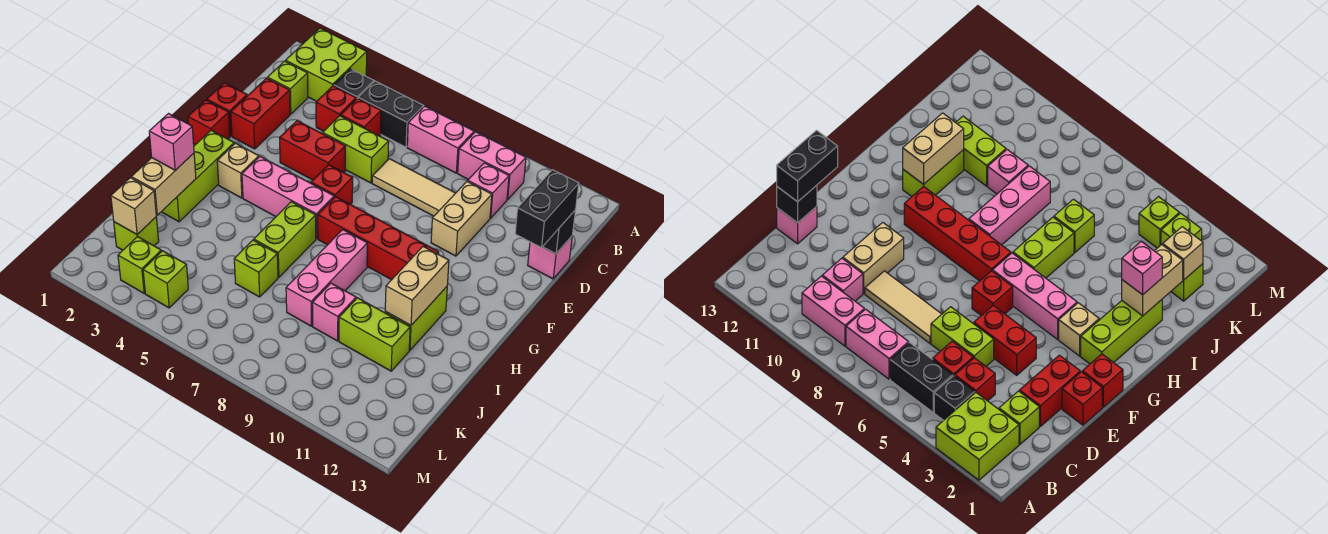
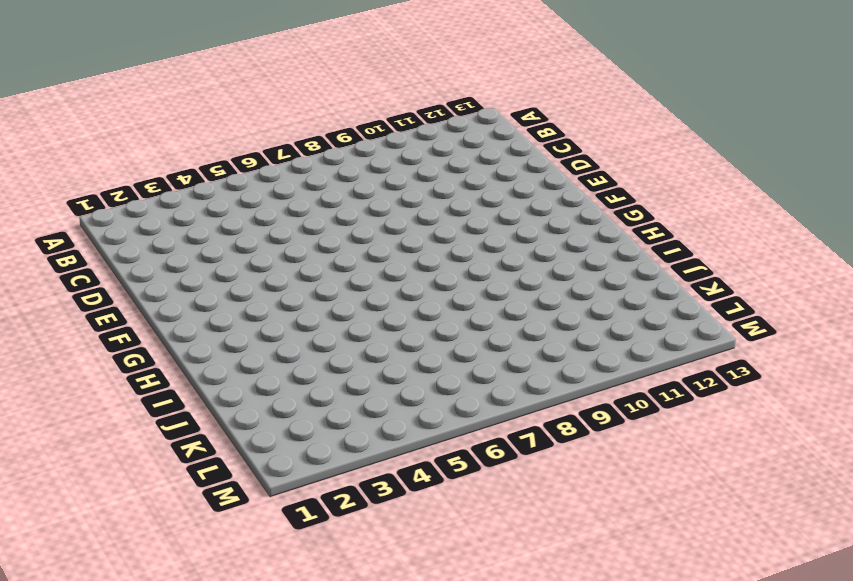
none -> lime 2x2 brick [286,28,367,101]
none -> black 1x1 brick [334,69,374,99]
none -> black 1x2 brick [358,81,423,147]
none -> pink 1x2 brick [407,106,474,173]

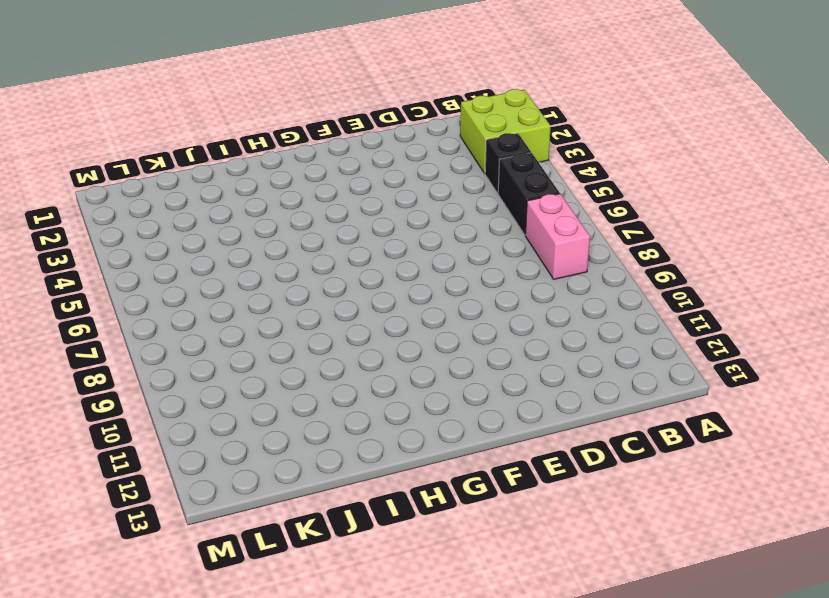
none -> pink 1x2 brick [458,132,526,200]
none -> lime 1x1 brick [268,61,308,114]
none -> red 1x1 brick [316,86,356,131]
none -> red 1x1 brick [341,98,381,136]

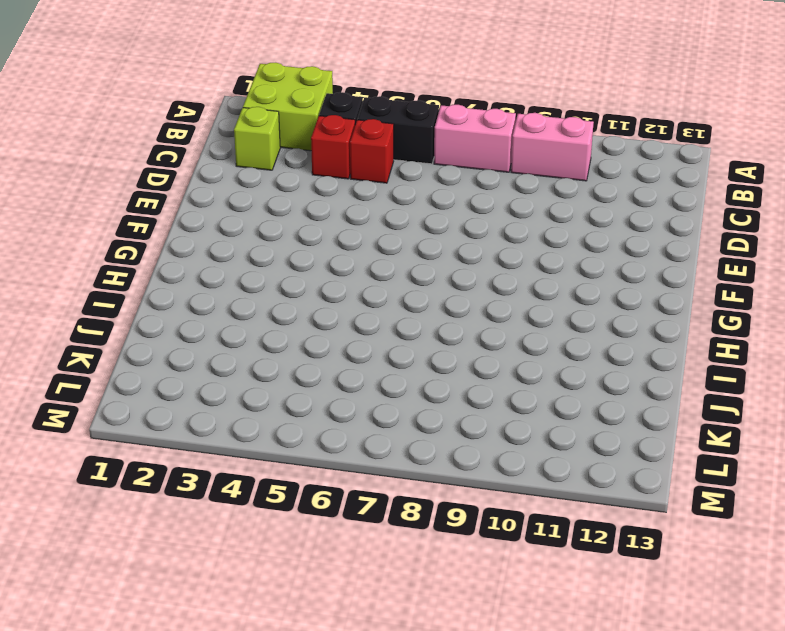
none -> pink 1x1 brick [468,163,509,218]
none -> red 1x2 brick [231,78,290,149]
none -> lime 1x2 brick [323,116,389,183]
none -> tan 1x3 tile [372,159,455,216]

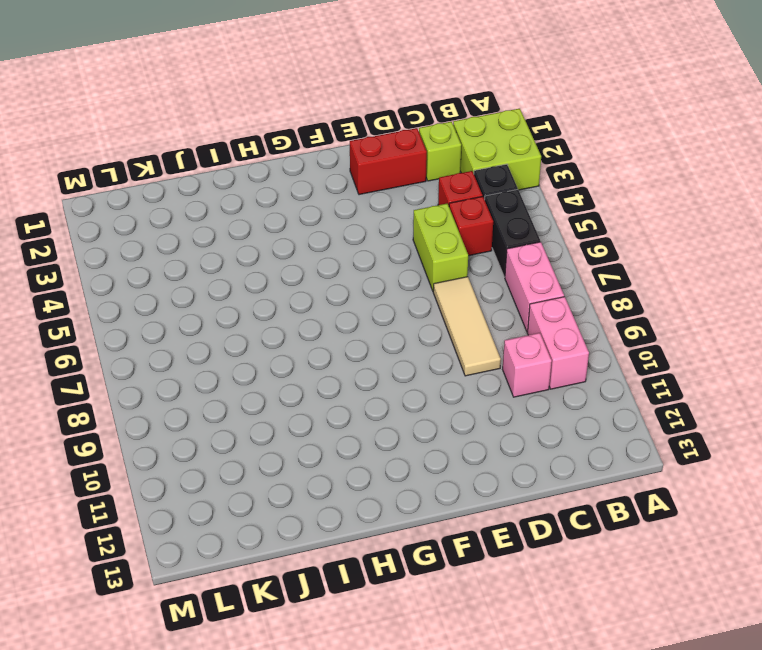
none -> tan 1x2 brick [431,181,492,256]
none -> pink 1x1 brick [528,236,572,279]
none -> red 1x1 brick [207,83,247,136]
none -> red 1x2 brick [280,121,346,180]

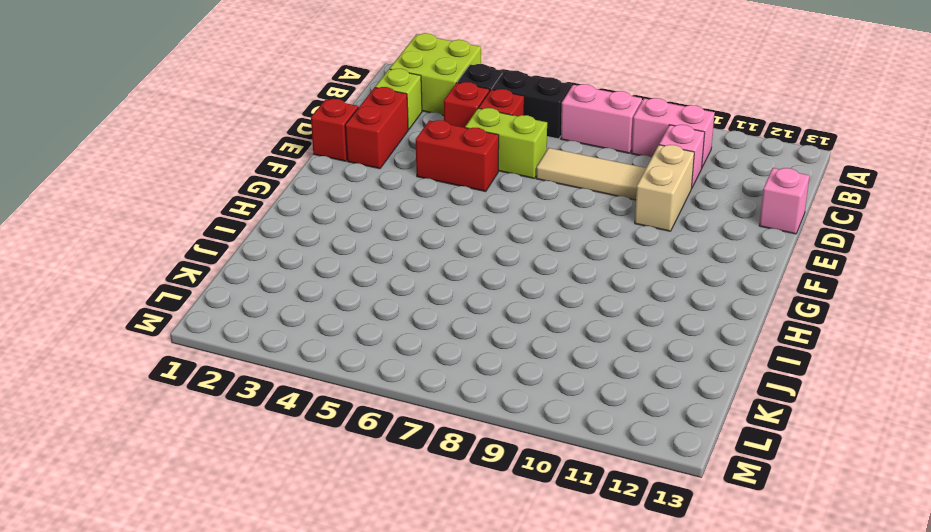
none -> red 1x1 brick [188,100,230,145]
none -> red 1x1 brick [311,165,353,204]
none -> lime 1x3 brick [162,130,234,222]
none -> tan 1x1 brick [217,143,259,198]

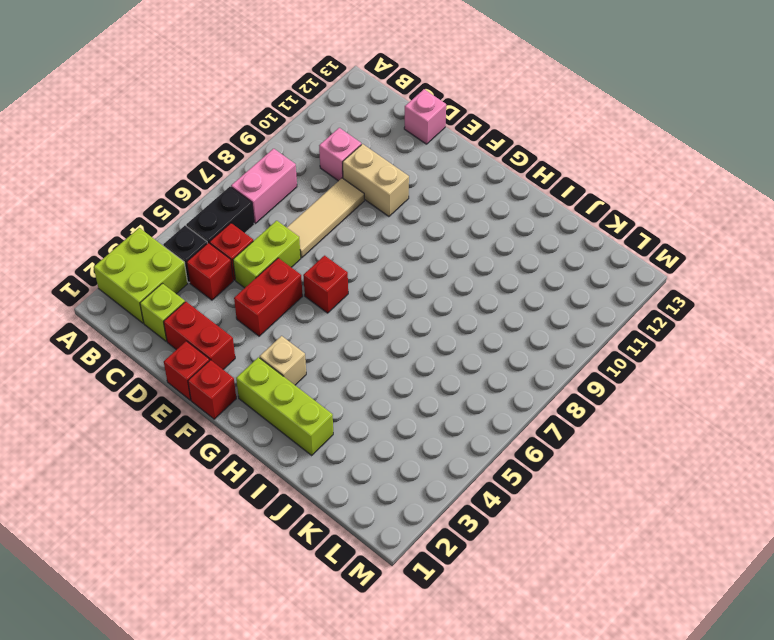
none -> pink 1x2 brick [458,132,526,200]
none -> pink 1x3 brick [242,157,334,239]
none -> red 1x4 brick [318,197,439,280]
none -> lime 1x2 brick [254,202,316,277]

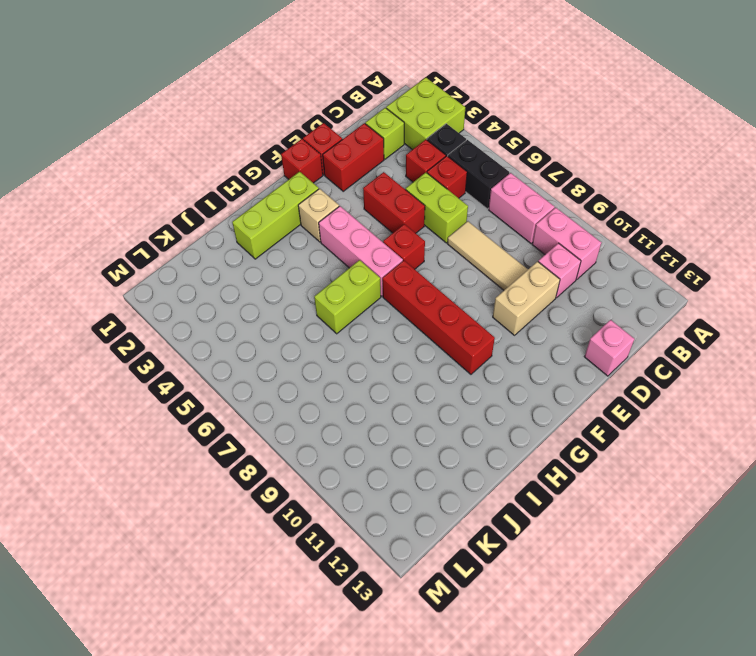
none -> pink 1x3 brick [286,230,367,326]
none -> lime 1x2 brick [385,287,447,350]
none -> lime 1x1 brick [234,240,278,297]
none -> pink 1x1 brick [312,283,356,341]

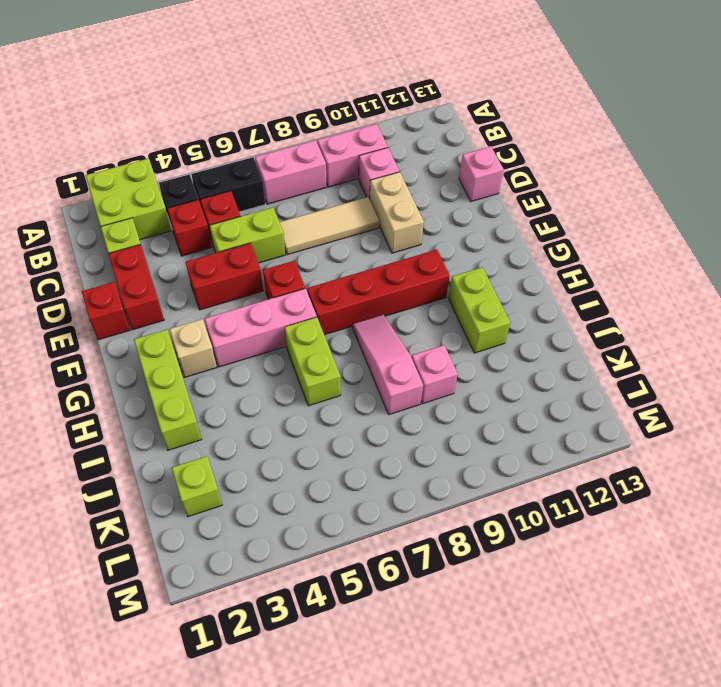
pink 1x3 slope [352,315,423,414] -> pink 1x3 brick [286,230,367,326]
none -> red 1x1 brick [188,100,230,145]
none -> lime 1x1 brick [234,240,278,297]
none -> lime 1x2 brick [339,298,410,371]
none -> lime 1x1 brick [118,237,161,293]

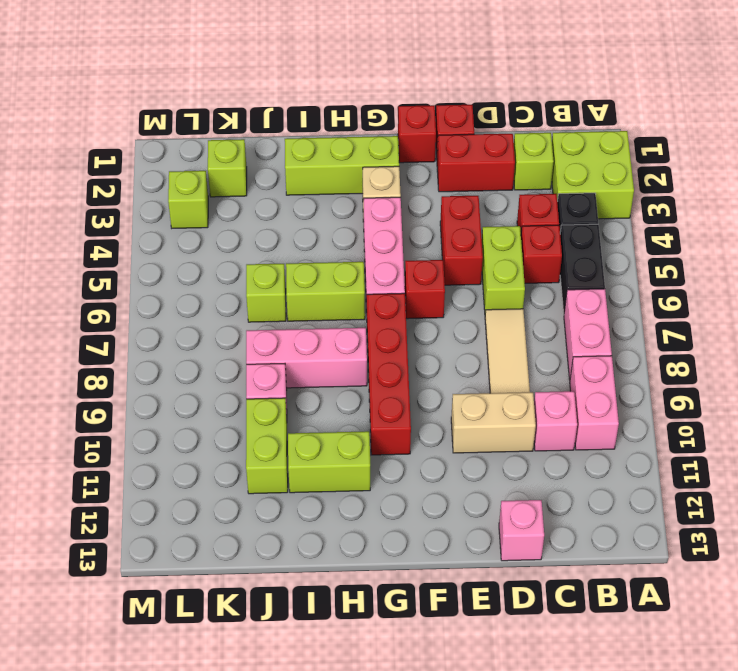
none -> lime 1x1 brick [143,251,188,308]
none -> black 1x1 brick [543,210,576,254]
none -> tan 1x2 brick [385,247,449,325]
none -> tan 1x2 brick [131,153,196,215]

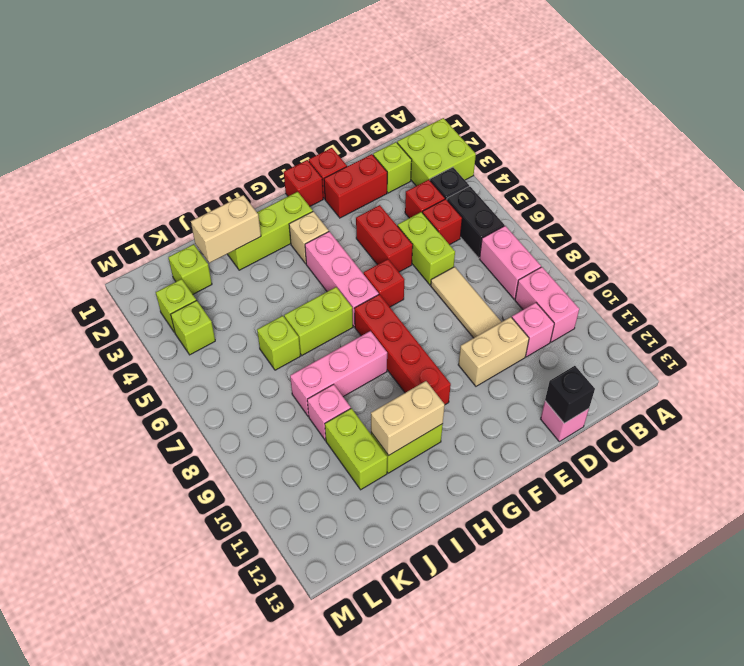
none -> tan 1x1 brick [111,178,156,234]
none -> black 1x2 brick [515,170,579,248]
none -> pink 1x1 brick [149,114,194,170]

